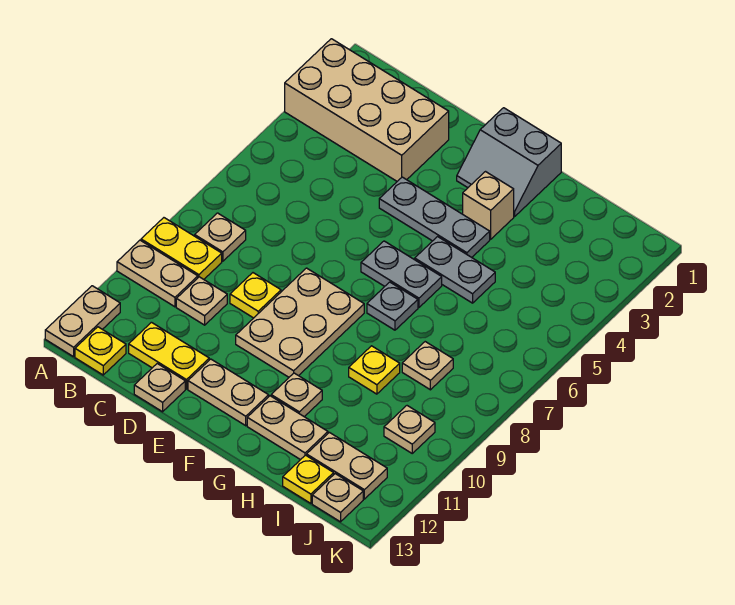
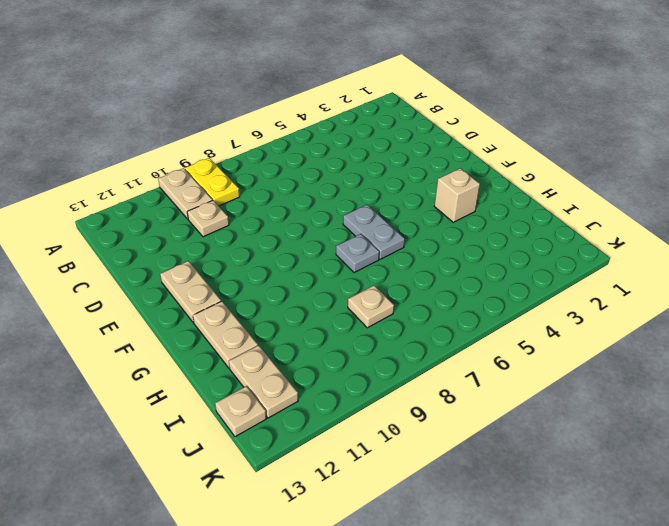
none -> tan 2x4 brick [285,39,449,181]
none -> tan 1x2 plate [45,286,120,357]
none -> tan 1x1 plate [195,213,246,261]

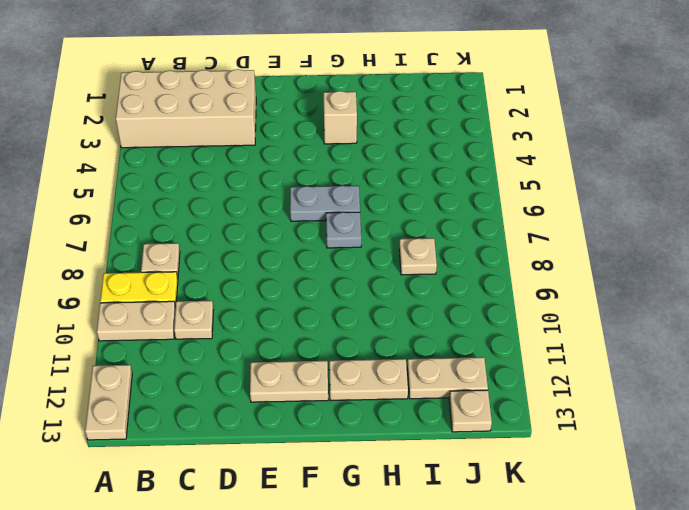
none -> yellow 1x1 plate [75,327,126,375]
none -> yellow 1x2 plate [129,322,209,389]
none -> yellow 1x1 plate [230,273,281,318]

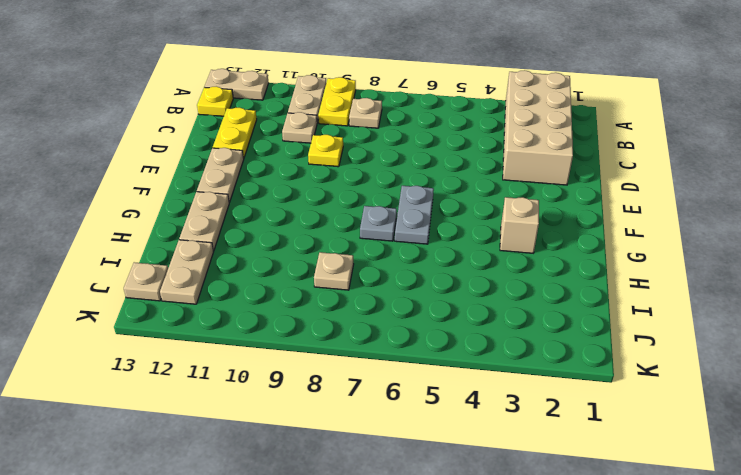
none -> tan 1x1 plate [134,364,185,412]
none -> grey 1x3 plate [379,177,490,257]
none -> tan 2x3 plate [236,268,364,377]

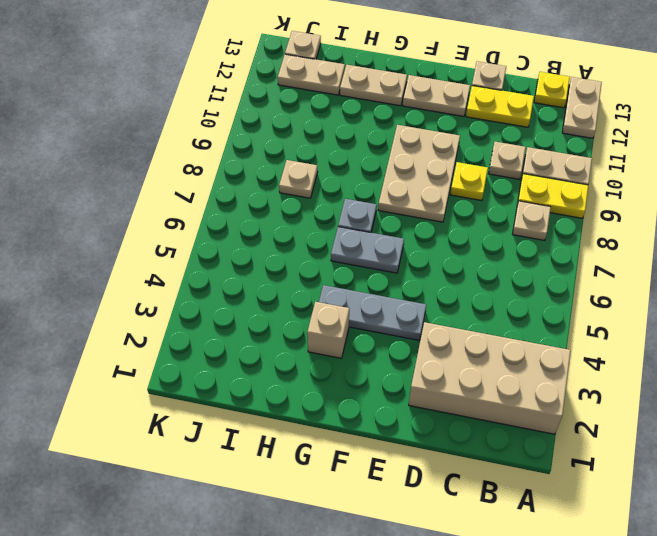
none -> grey 2x2 slope [457,108,561,216]
none -> grey 1x2 plate [415,237,495,303]
none -> tan 1x1 plate [271,373,322,417]

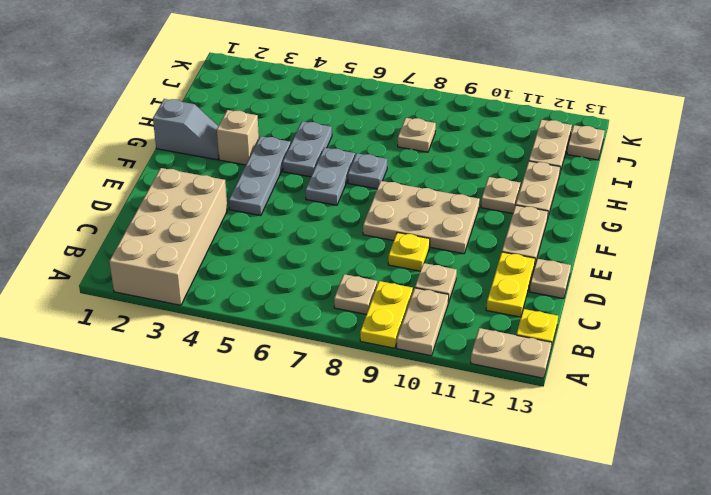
grey 1x2 slope [153,99,219,160] -> grey 2x2 slope [457,108,561,216]
none -> yellow 1x1 plate [349,346,400,394]
none -> yellow 1x1 plate [283,455,334,503]
none -> tan 1x1 plate [384,406,435,453]

